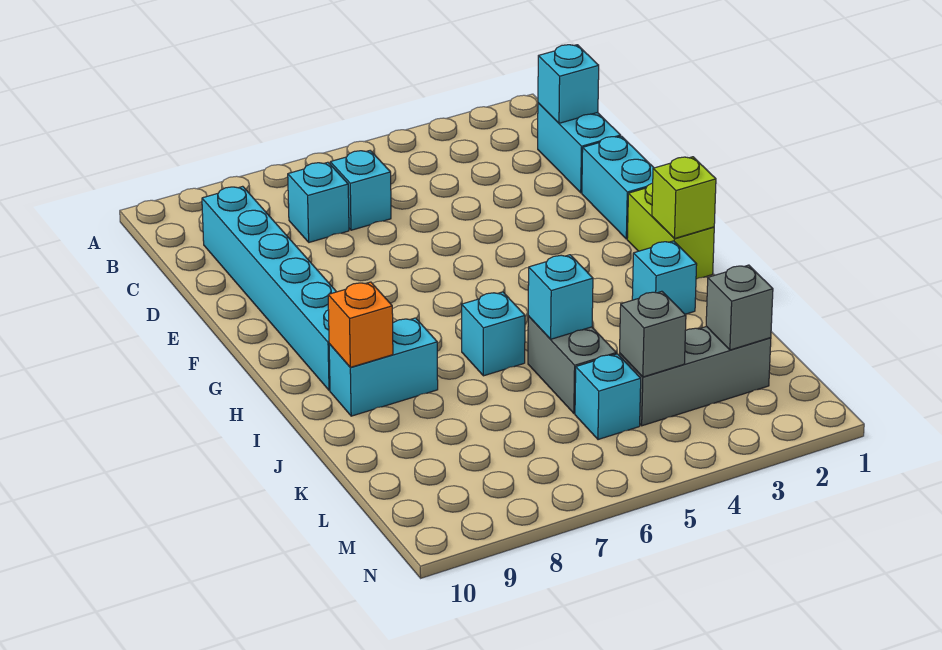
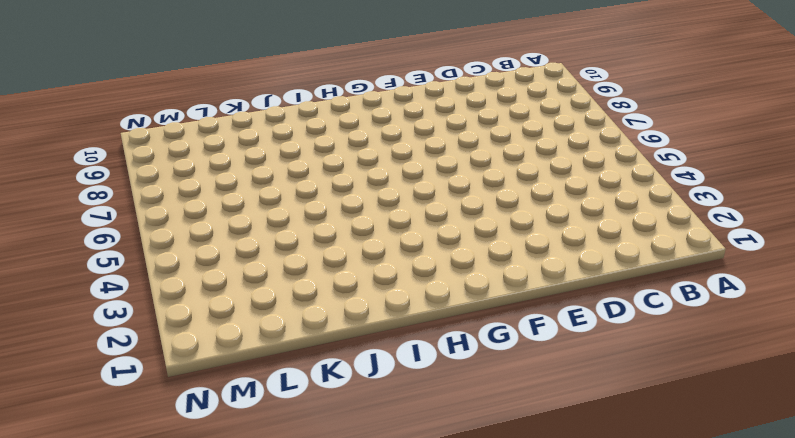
none -> cyan 1x2 brick [538,103,621,193]
none -> cyan 1x1 brick [330,151,391,230]
none -> cyan 1x1 brick [288,162,349,242]

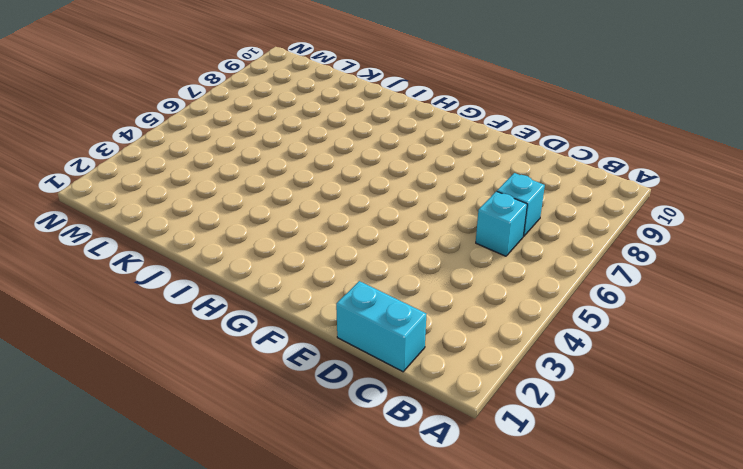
none -> cyan 1x6 brick [202,186,336,390]
none -> cyan 1x2 brick [582,136,654,239]
none -> lime 1x2 brick [627,183,714,279]

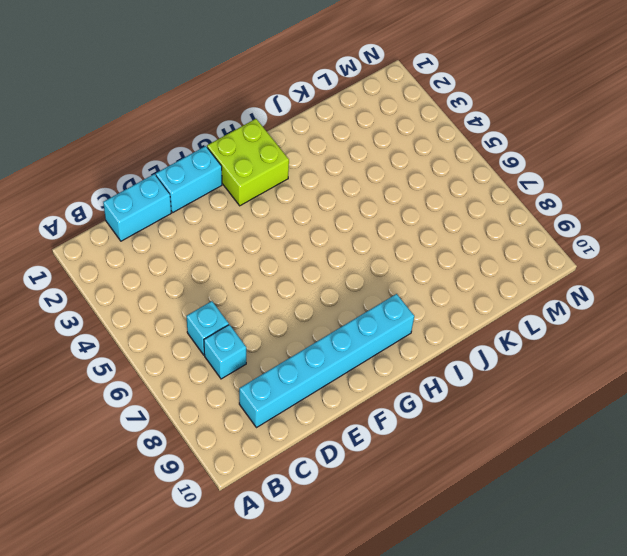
lime 2x2 brick [207,119,289,206] -> lime 1x2 brick [627,183,714,279]
none -> cyan 1x1 brick [632,241,697,314]
none -> cyan 1x1 brick [462,292,525,376]
none -> cyan 1x2 brick [329,318,438,416]

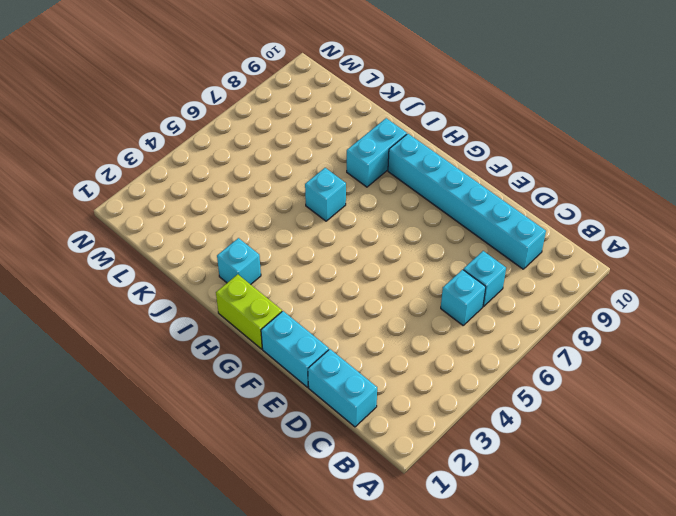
none -> grey 1x2 brick [528,316,616,413]
none -> grey 1x3 brick [619,326,771,426]
none -> cyan 1x1 brick [575,354,641,440]

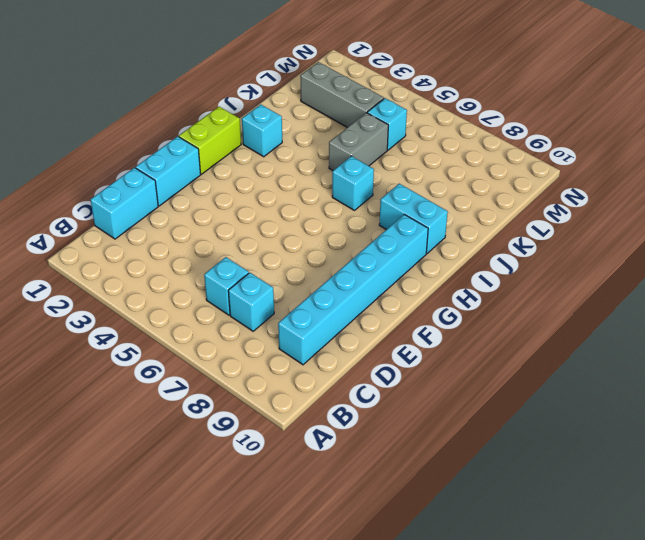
none -> cyan 1x1 brick [538,45,599,123]
none -> lime 1x1 brick [652,157,716,239]
none -> orange 1x1 brick [328,282,393,367]

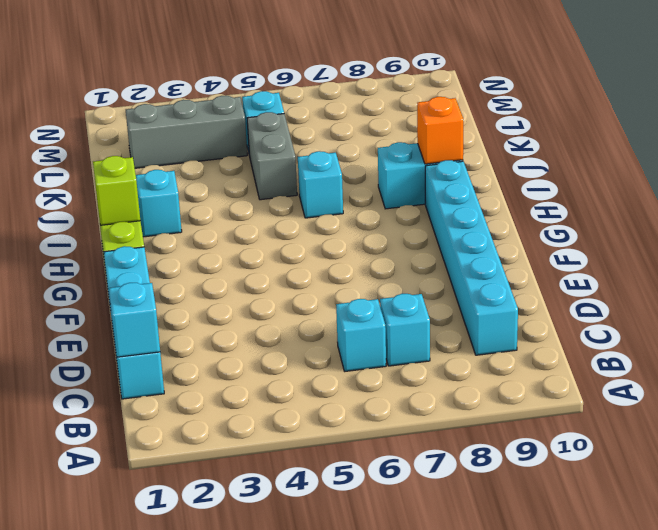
none -> cyan 1x1 brick [528,255,593,339]
none -> grey 1x1 brick [706,265,773,350]
none -> grey 1x1 brick [620,291,686,377]

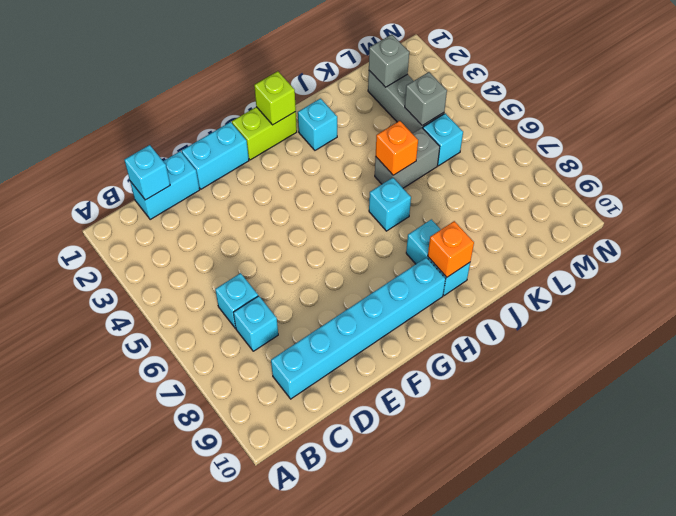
orange 1x1 brick [376,121,418,175] -> cyan 1x1 brick [528,255,593,339]

